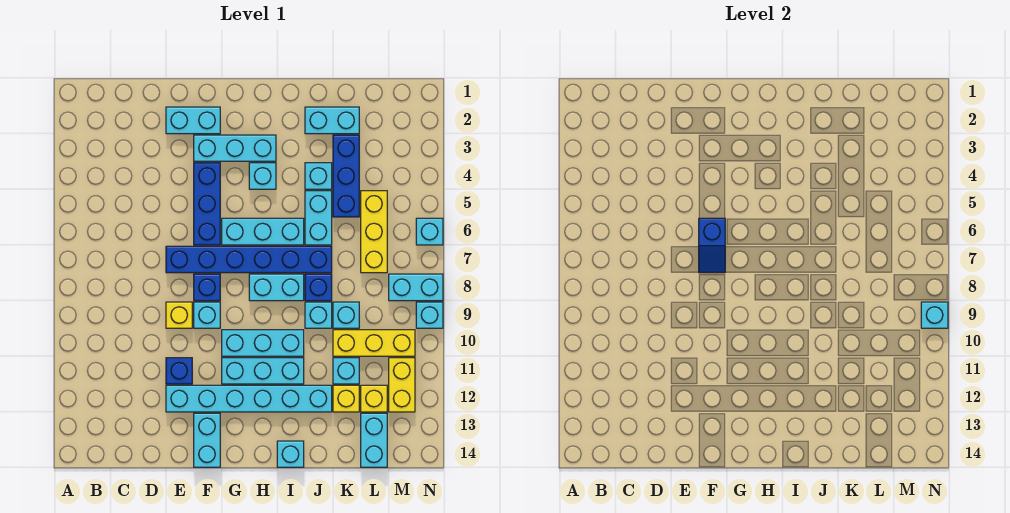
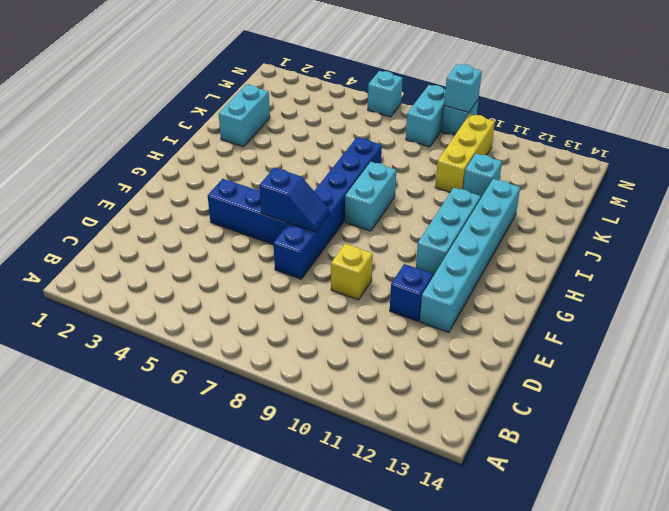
none -> cyan 1x2 brick [166,107,220,134]
none -> cyan 1x3 brick [194,135,276,161]
none -> blue 1x1 brick [194,274,220,301]
none -> cyan 1x1 brick [194,302,220,328]

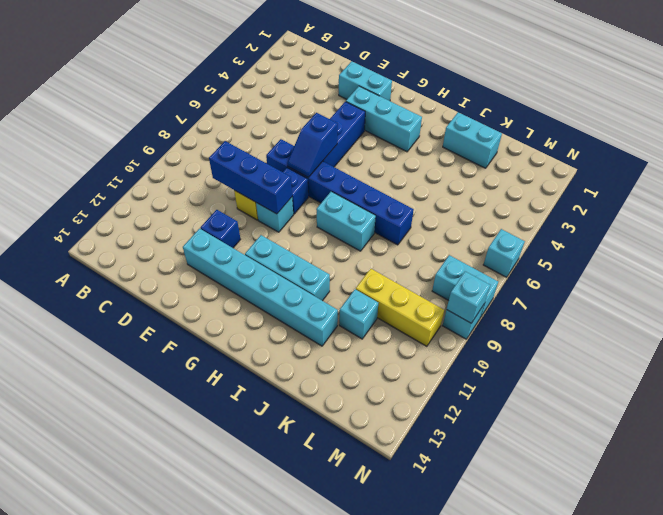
blue 1x3 brick [209,141,292,214] -> blue 1x3 brick turned to [333,135,359,217]
none -> cyan 1x2 brick [194,413,220,467]
none -> cyan 1x3 brick [222,218,304,245]
none -> cyan 1x3 brick [222,330,304,356]
none -> cyan 1x1 brick [249,163,276,189]

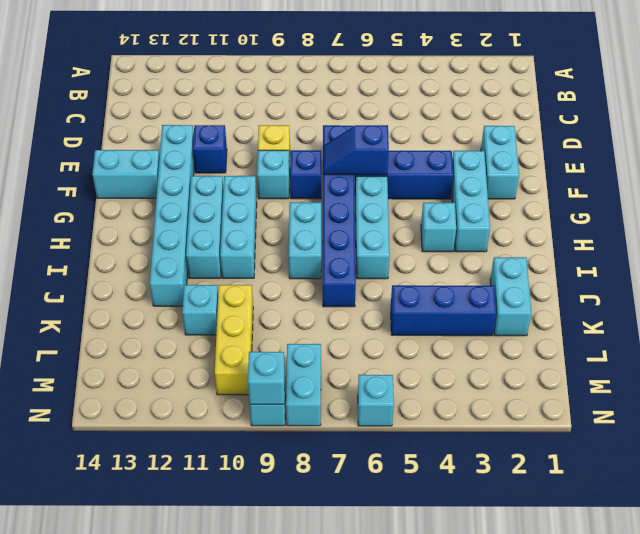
none -> cyan 1x1 brick [277,441,304,467]
none -> cyan 1x1 brick [305,163,332,189]
none -> cyan 1x2 brick [305,191,332,245]
none -> blue 1x1 brick [305,274,332,301]

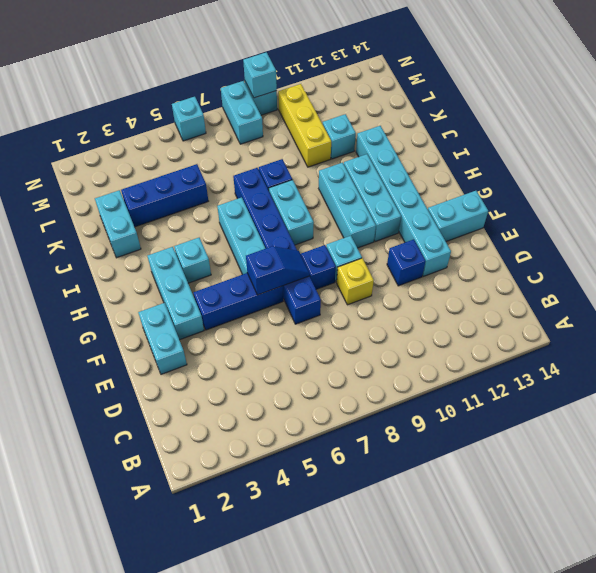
none -> cyan 1x1 brick [277,441,304,467]
none -> cyan 1x1 brick [305,163,332,189]
none -> cyan 1x2 brick [305,191,332,245]
none -> cyan 1x1 brick [305,302,332,328]

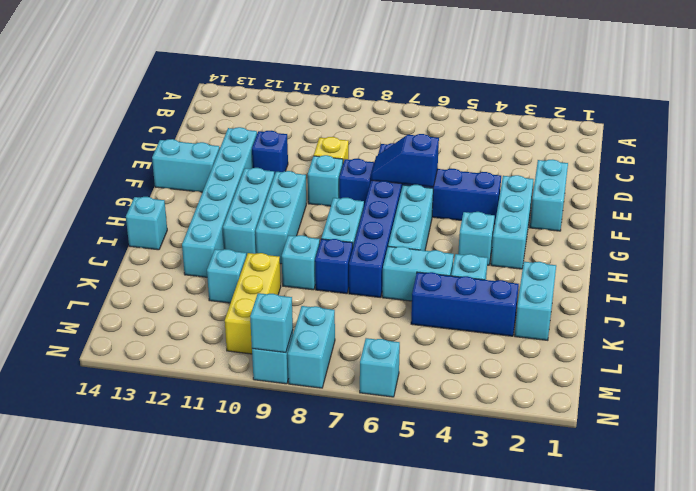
none -> cyan 1x1 brick [333,302,359,328]
none -> yellow 1x1 brick [333,385,359,412]
none -> yellow 1x3 brick [361,191,387,273]
none -> yellow 1x1 brick [361,385,387,412]

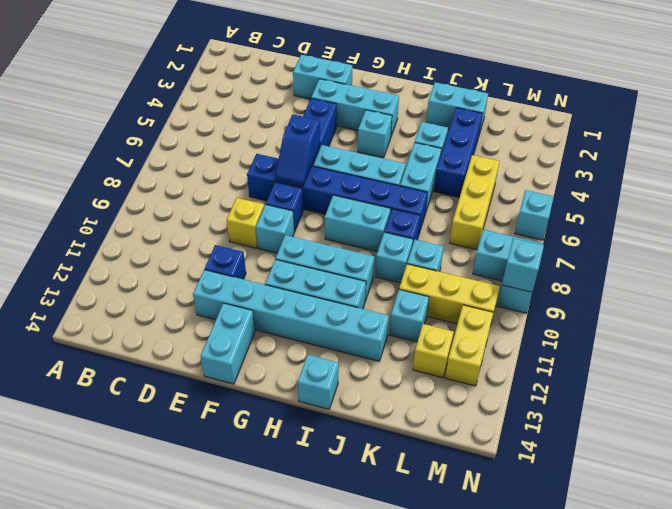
none -> yellow 1x1 brick [333,385,359,412]
none -> cyan 1x2 brick [361,413,387,467]

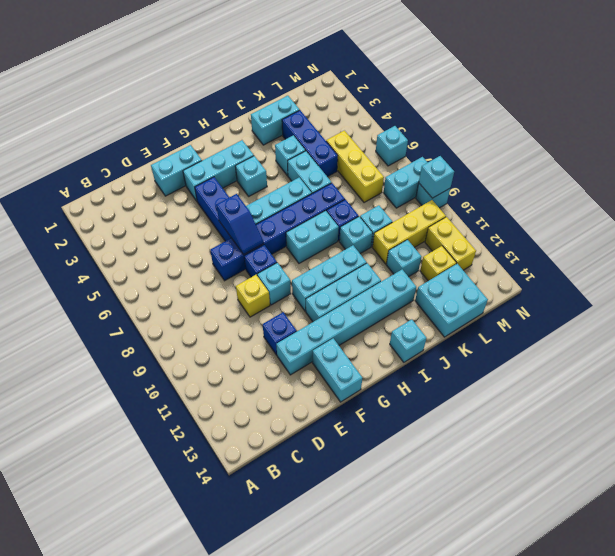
cyan 2x2 brick [415,264,488,337] -> cyan 1x2 brick [361,413,387,467]
none -> yellow 1x1 brick [333,385,359,412]

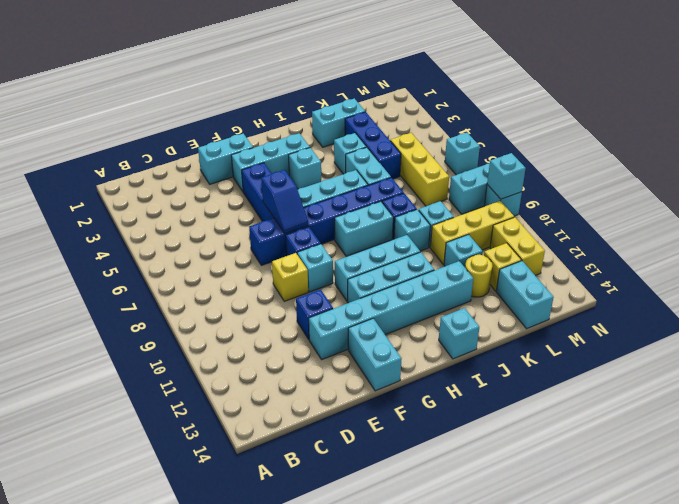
yellow 1x1 round brick [465,254,492,297] -> yellow 1x1 brick [333,385,359,412]

